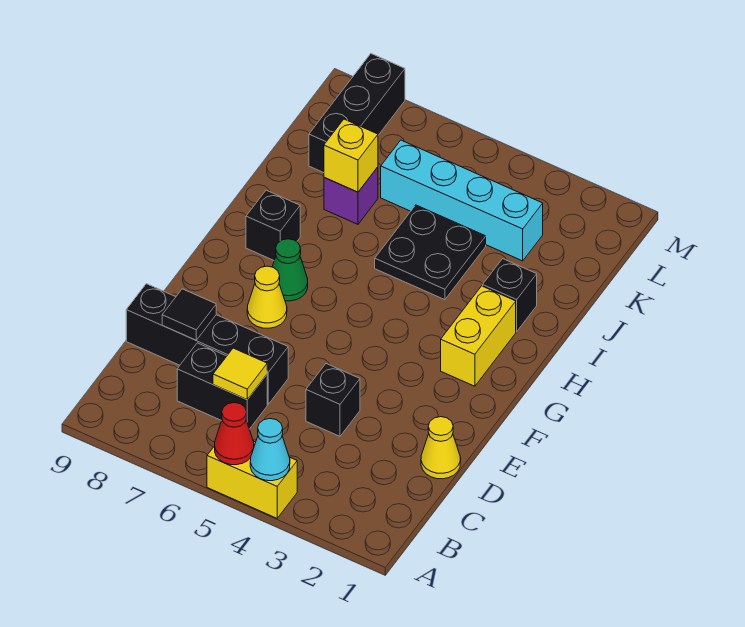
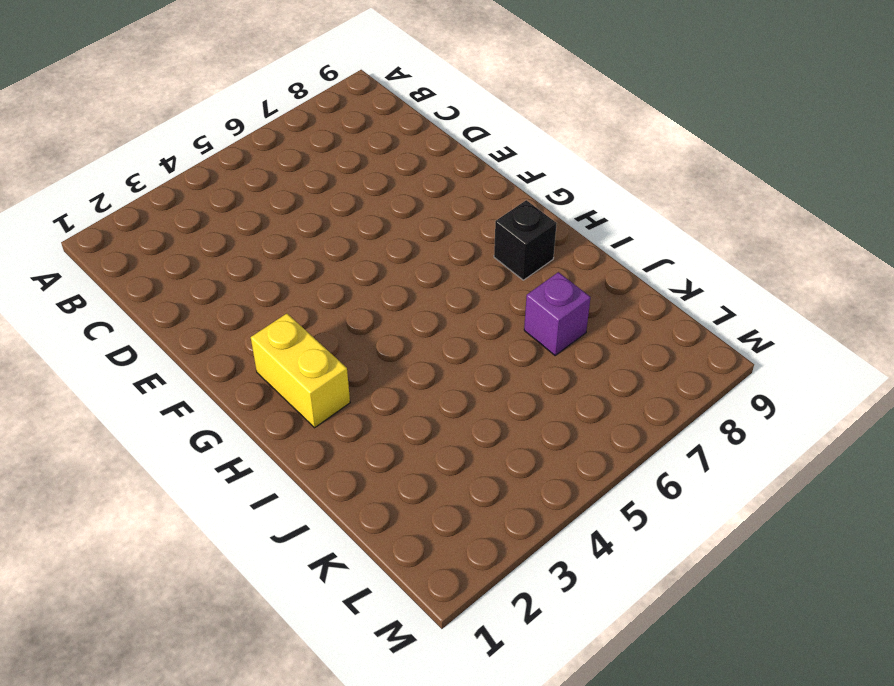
none -> yellow 1x2 brick [207,442,297,518]
none -> black 1x2 brick [177,343,267,429]
none -> yellow 1x1 cone [421,417,461,479]

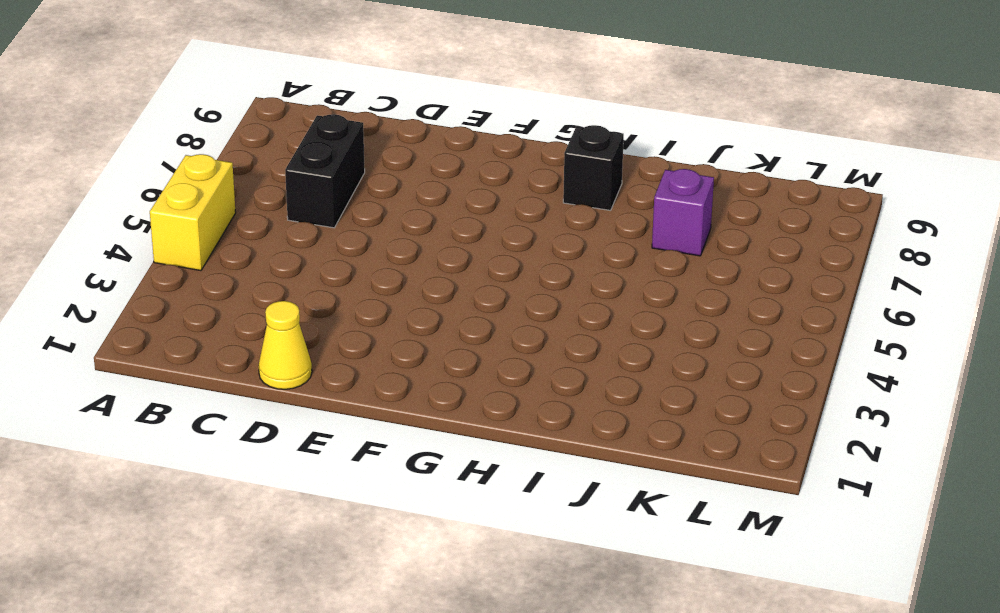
none -> black 1x1 brick [306,364,360,436]
none -> black 1x4 brick [126,284,288,404]
none -> yellow 1x1 cone [247,266,287,328]

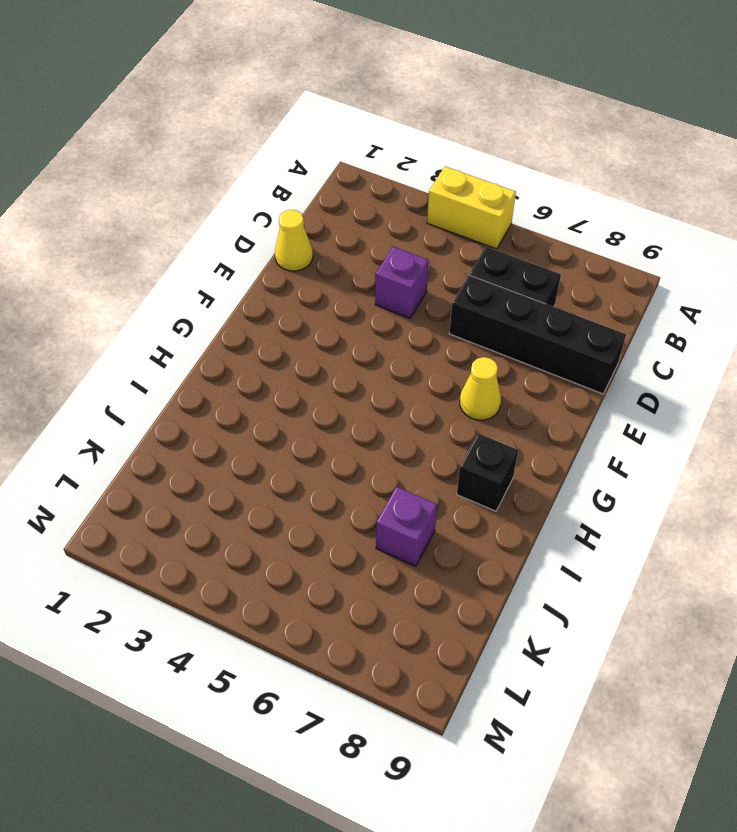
purple 1x1 brick [375,247,429,318] -> black 1x1 brick [306,364,360,436]
none -> yellow 1x2 brick [441,286,516,386]
none -> green 1x1 cone [272,239,308,301]
none -> black 1x1 brick [483,259,537,331]

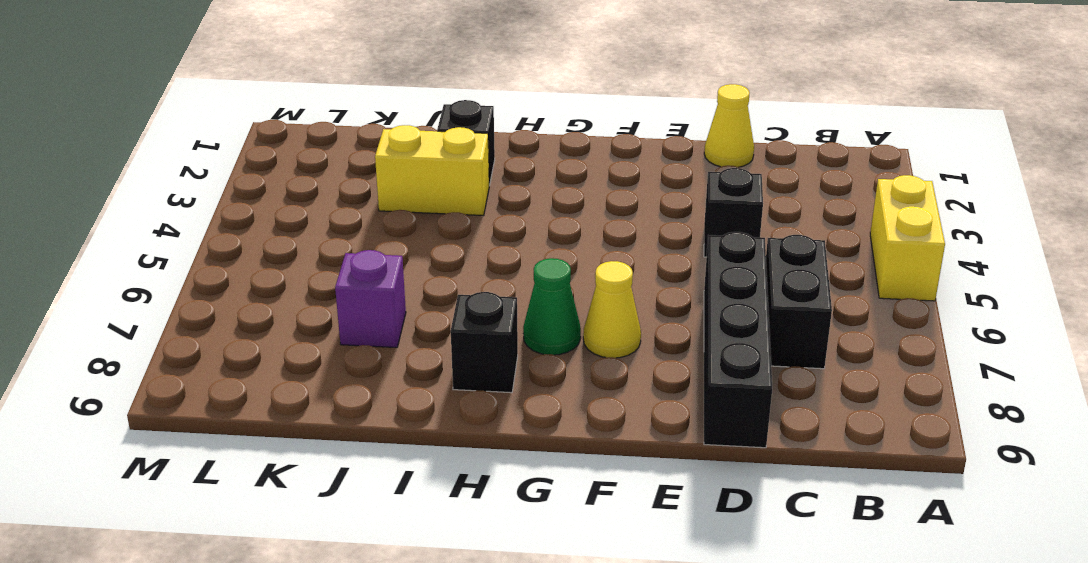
yellow 1x2 brick [375,125,489,216] -> yellow 1x2 brick moved to [441,286,516,386]
none -> black 2x2 plate [375,205,486,300]
none -> cyan 1x4 brick [381,140,543,261]
none -> black 1x3 brick [309,54,405,173]

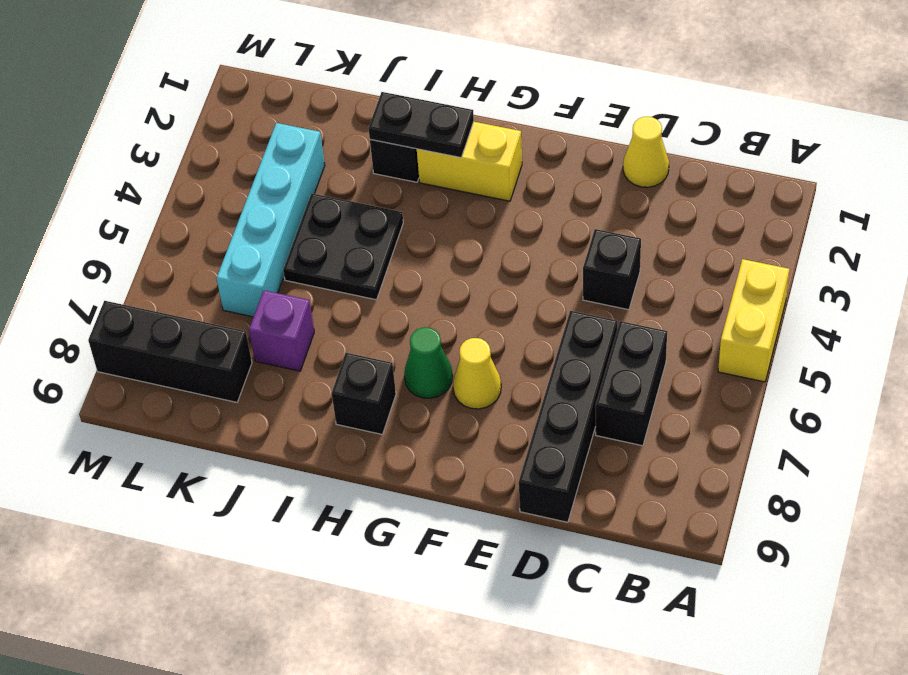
black 1x2 plate [368,92,474,158] -> none
none -> cyan 1x1 cone [250,419,290,481]
none -> red 1x1 cone [215,403,254,465]
none -> yellow 1x1 tile [213,348,267,399]

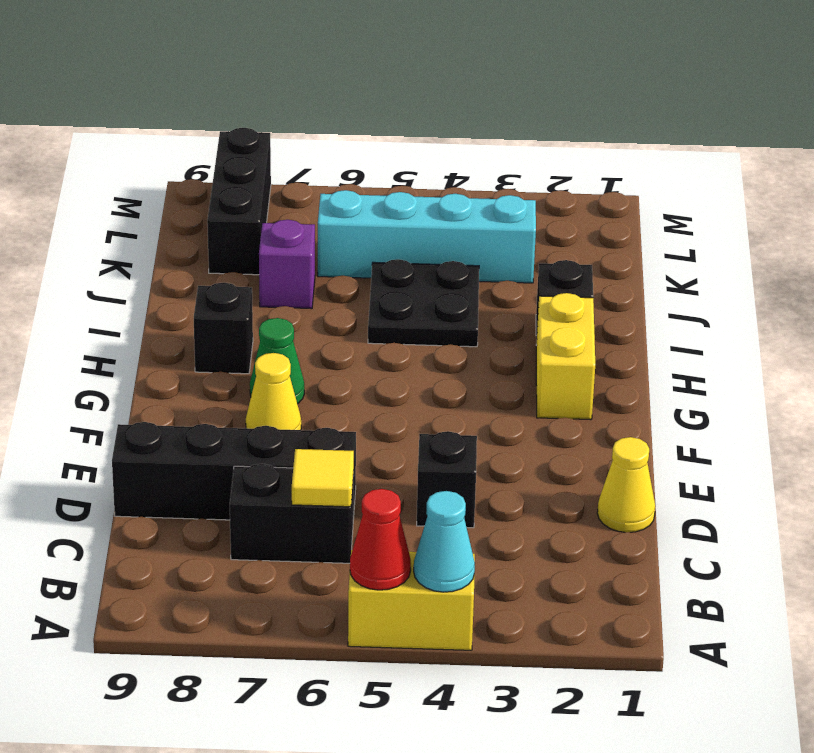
none -> black 1x1 tile [162,289,216,340]
none -> yellow 1x1 brick [324,119,378,192]

